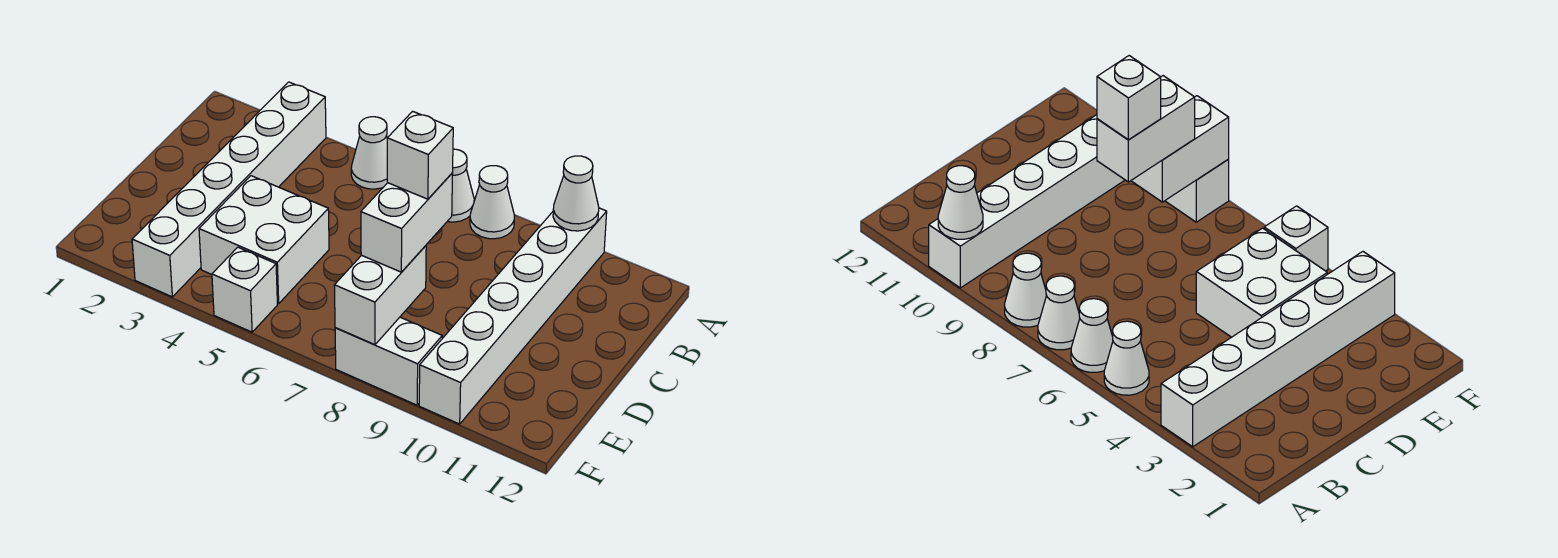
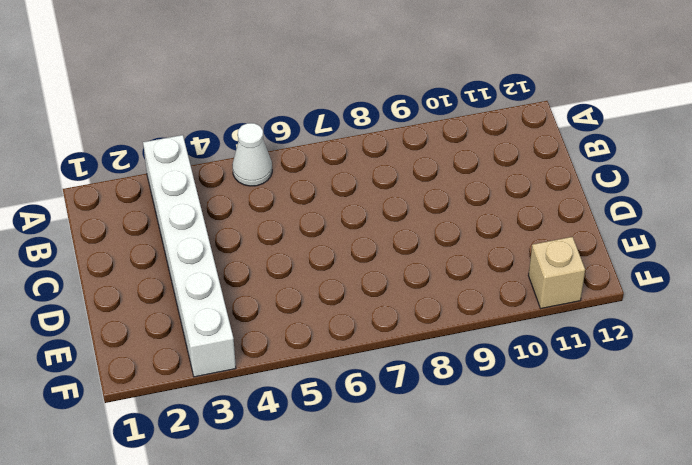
tan 1x1 brick [529,237,585,308] -> none
none -> white 1x1 cone [1071,299,1113,372]
none -> white 1x1 cone [447,149,474,222]
none -> white 1x1 cone [470,166,514,239]

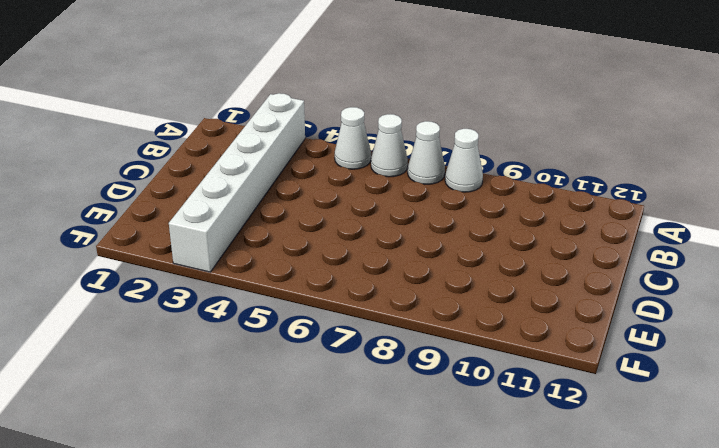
none -> white 1x6 brick [419,208,607,424]
none -> white 2x2 brick [199,176,329,304]
none -> white 1x1 brick [212,247,277,332]

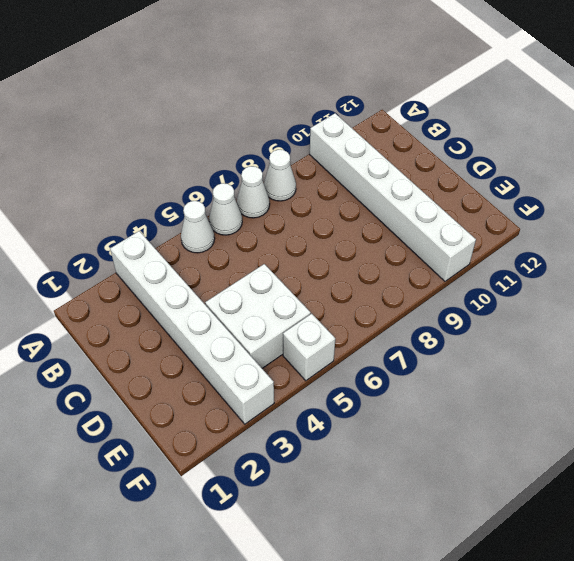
none -> white 1x2 brick [335,317,442,405]
none -> white 1x1 cone [553,156,599,231]
none -> white 1x2 brick [334,246,426,345]

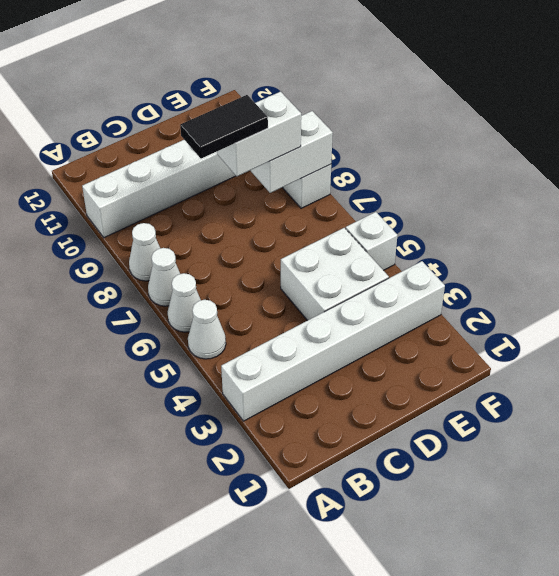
black 1x2 tile [180,95,268,159] -> white 1x1 brick [387,111,453,199]
none -> white 1x1 cone [553,156,599,231]

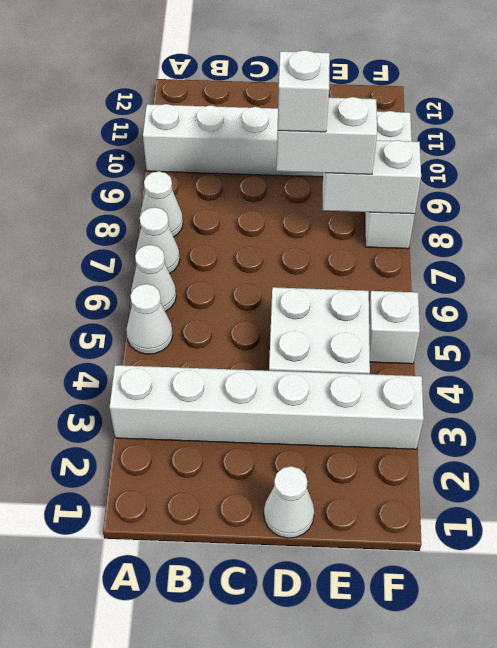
white 1x1 cone [264,466,314,538] -> white 1x1 cone moved to [553,156,599,231]

